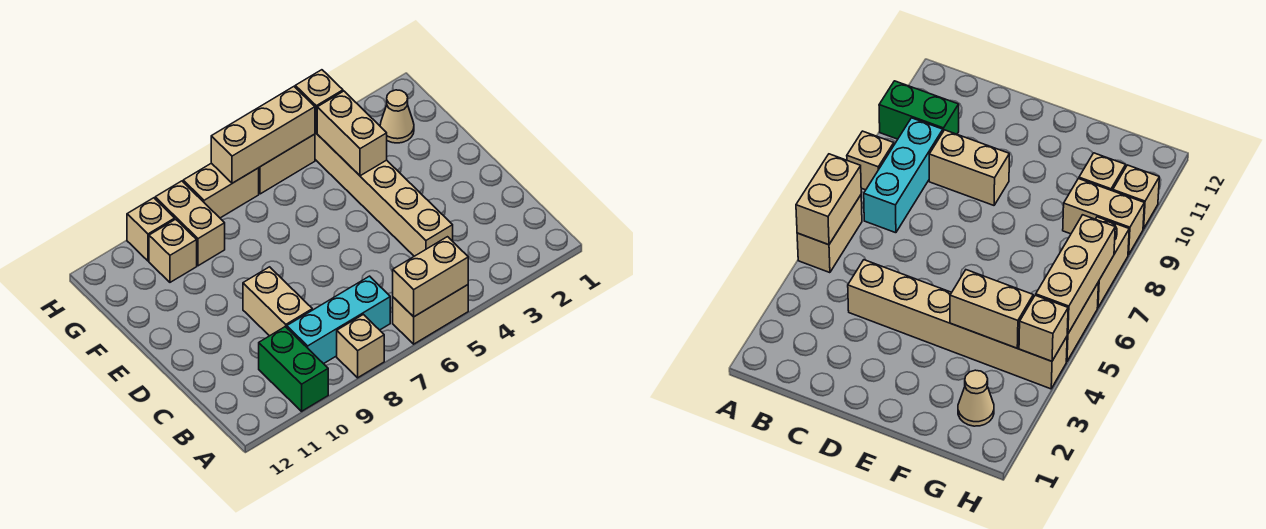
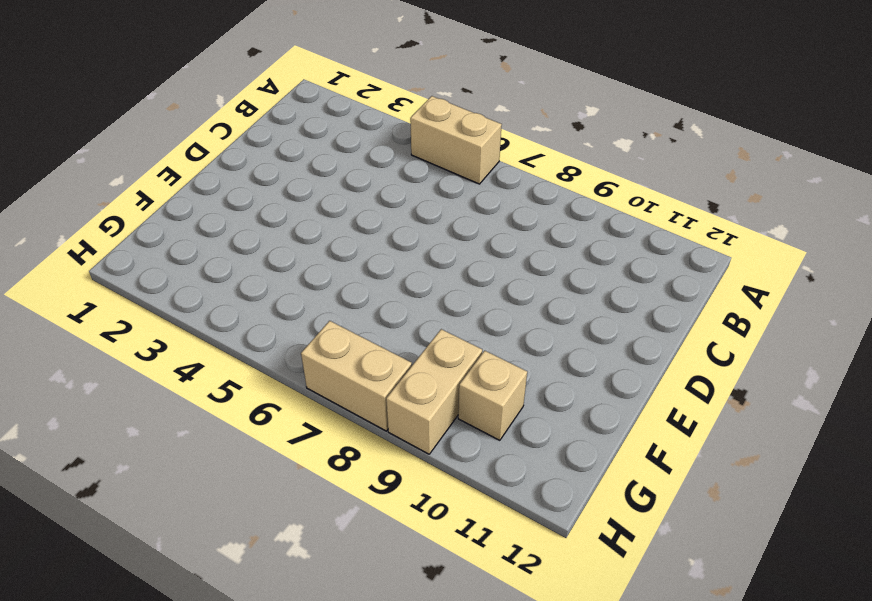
none -> tan 1x1 brick [337,315,384,378]
none -> green 1x2 brick [259,327,328,411]
none -> cyan 1x3 brick [287,276,390,364]

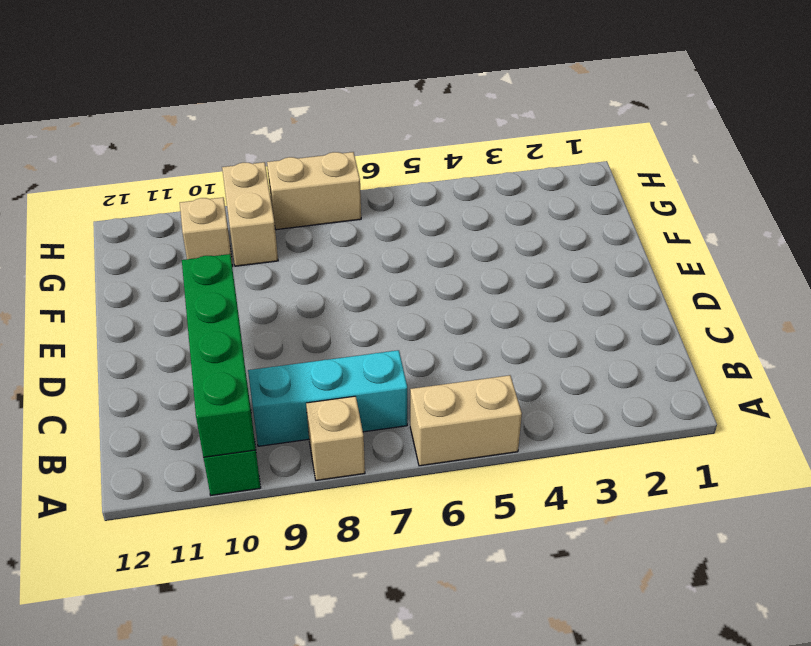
green 1x4 brick [182,254,255,457] -> none
none -> tan 1x6 brick [315,132,453,256]
none -> tan 1x2 brick [243,267,312,336]
none -> tan 1x1 cone [380,90,414,143]

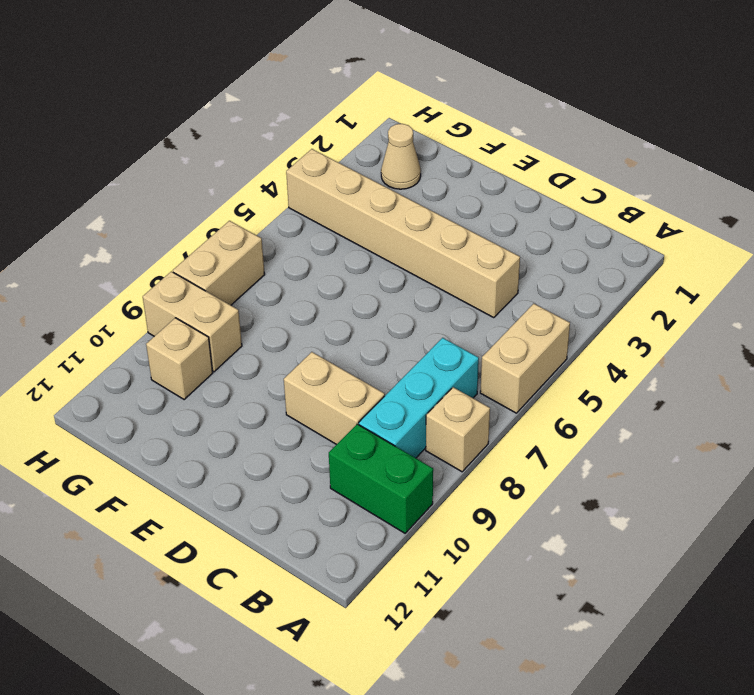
none -> tan 1x2 brick [259,134,315,194]
none -> tan 1x1 brick [127,198,175,261]
none -> tan 1x2 brick [393,237,468,317]

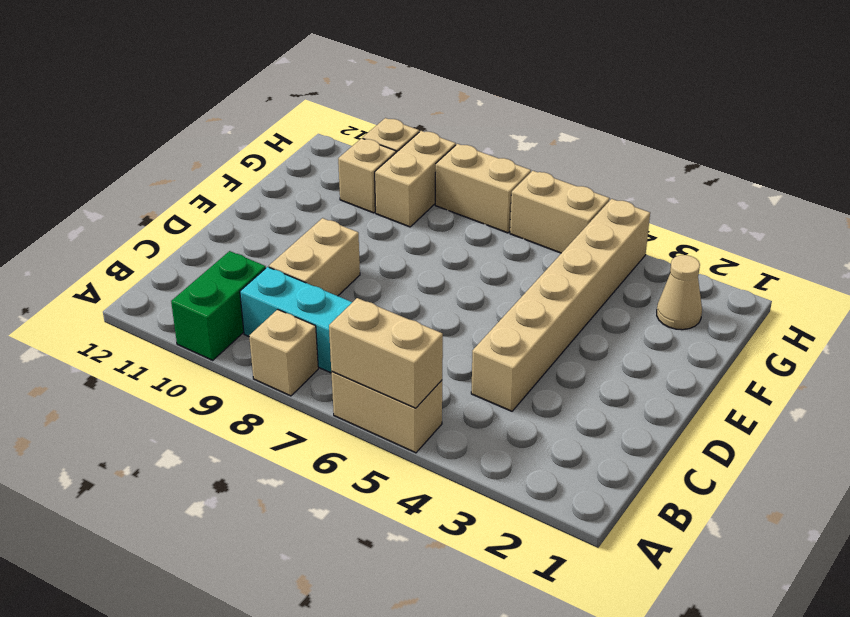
none -> tan 1x2 brick [317,91,387,176]
none -> tan 1x1 brick [295,70,343,133]
none -> tan 1x3 brick [211,87,315,183]

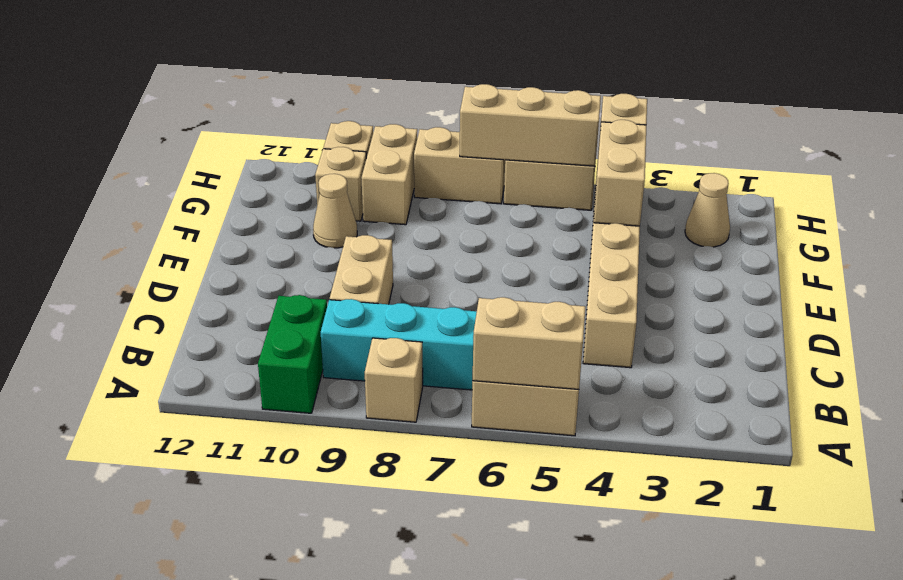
tan 1x1 cone [313,174,357,248] -> none

